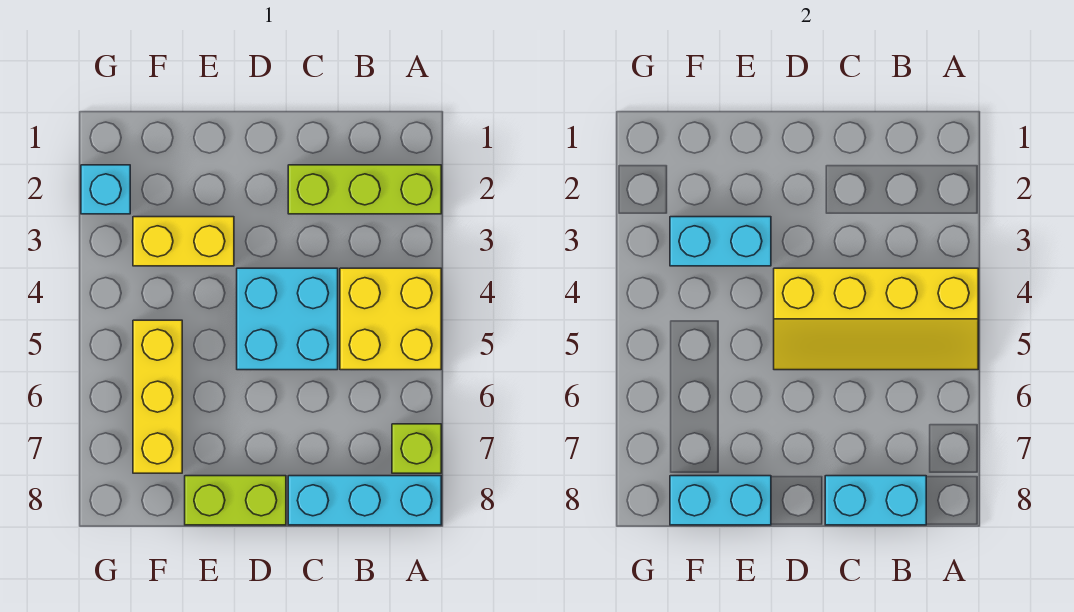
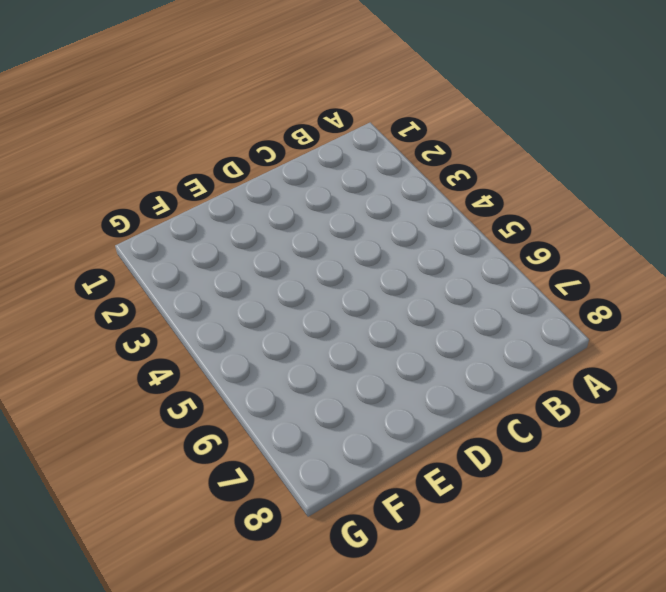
none -> lime 1x3 brick [288,165,441,214]
none -> yellow 2x2 brick [340,268,441,370]
none -> lime 1x1 brick [392,424,441,473]

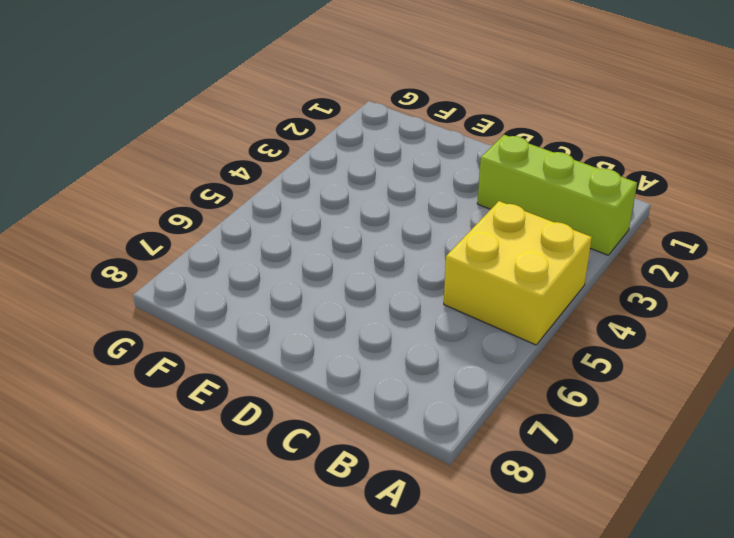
none -> lime 1x1 brick [392,424,441,473]
none -> cyan 1x3 brick [288,476,441,525]
none -> cyan 2x2 brick [237,268,338,370]

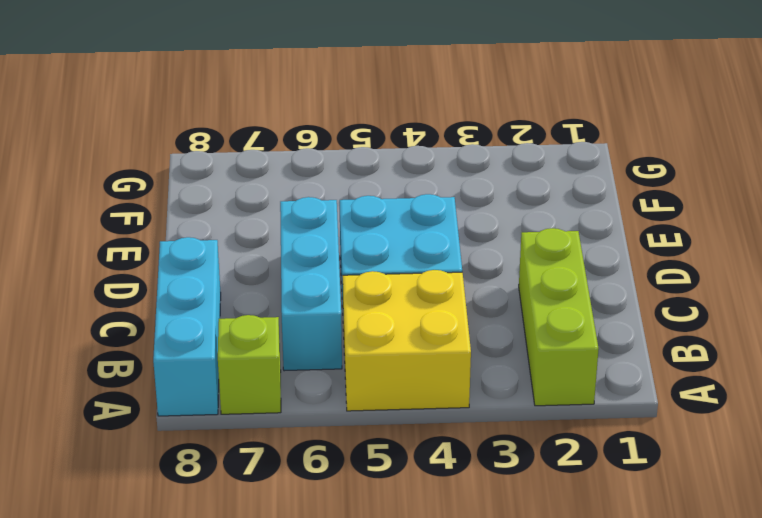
cyan 1x3 brick [280,197,342,371] -> none
none -> lime 1x2 brick [185,476,286,525]
none -> yellow 1x2 brick [133,217,234,266]
none -> yellow 1x3 brick [133,320,182,473]

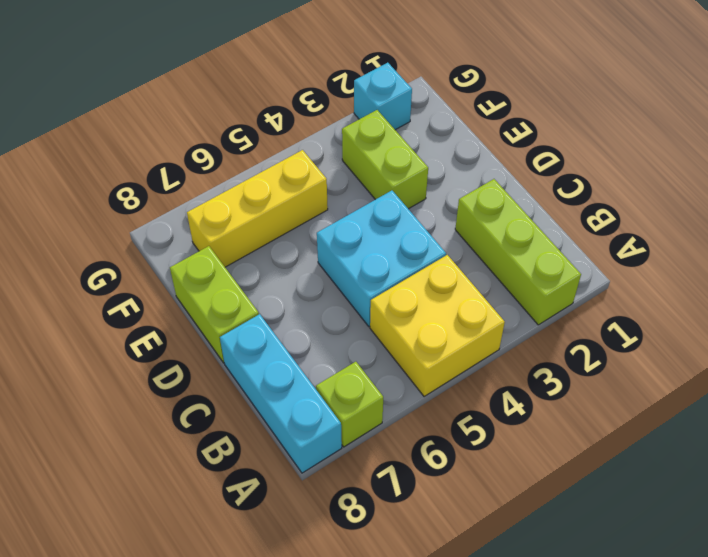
lime 1x2 brick [342,110,428,209] -> yellow 1x2 brick [133,217,234,266]
none -> yellow 2x4 slope [774,268,978,370]
none -> cyan 1x2 brick [825,476,926,525]
none -> cyan 1x2 brick [670,217,771,266]

